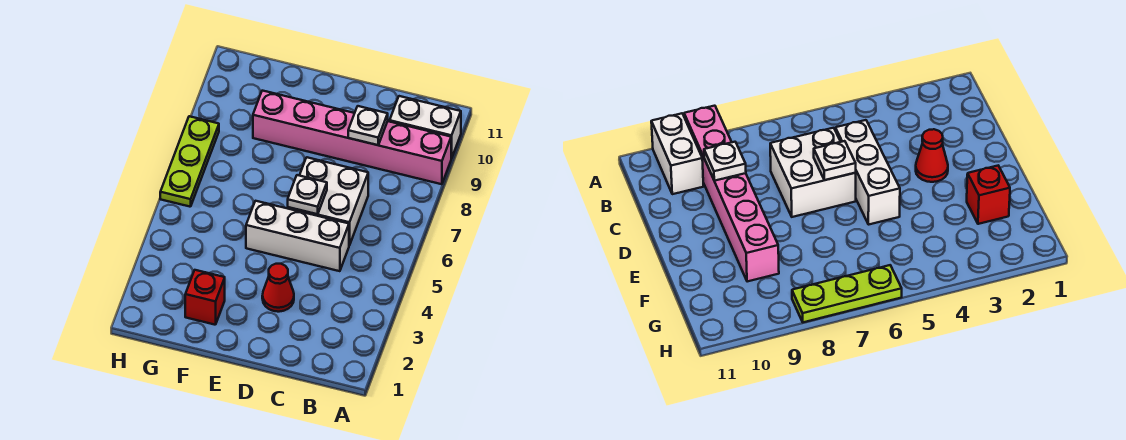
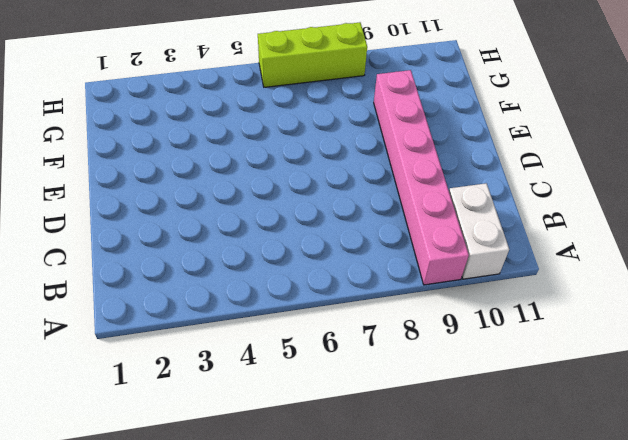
lime 1x3 brick [258,23,367,87] -> lime 1x3 plate [160,116,219,207]
none -> white 1x3 brick [246,201,349,271]
none -> white 2x2 brick [288,157,368,245]

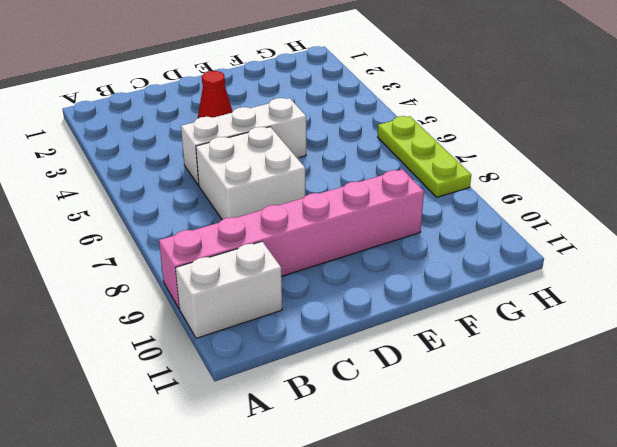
none -> red 1x1 brick [185,270,225,325]
none -> white 1x1 plate [348,106,388,145]

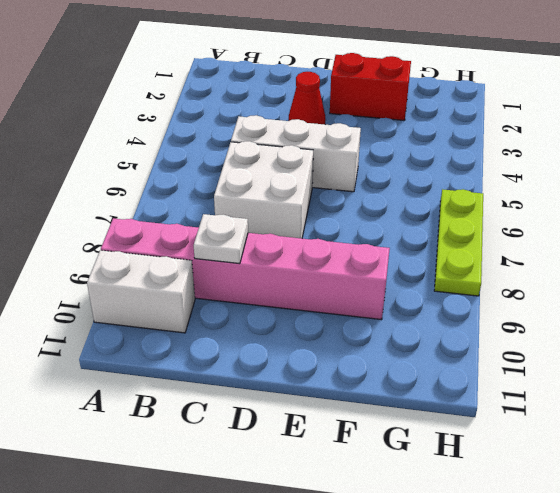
red 1x2 brick [330,53,411,120] -> red 1x1 brick [185,270,225,325]
none -> white 1x1 plate [288,175,327,214]

